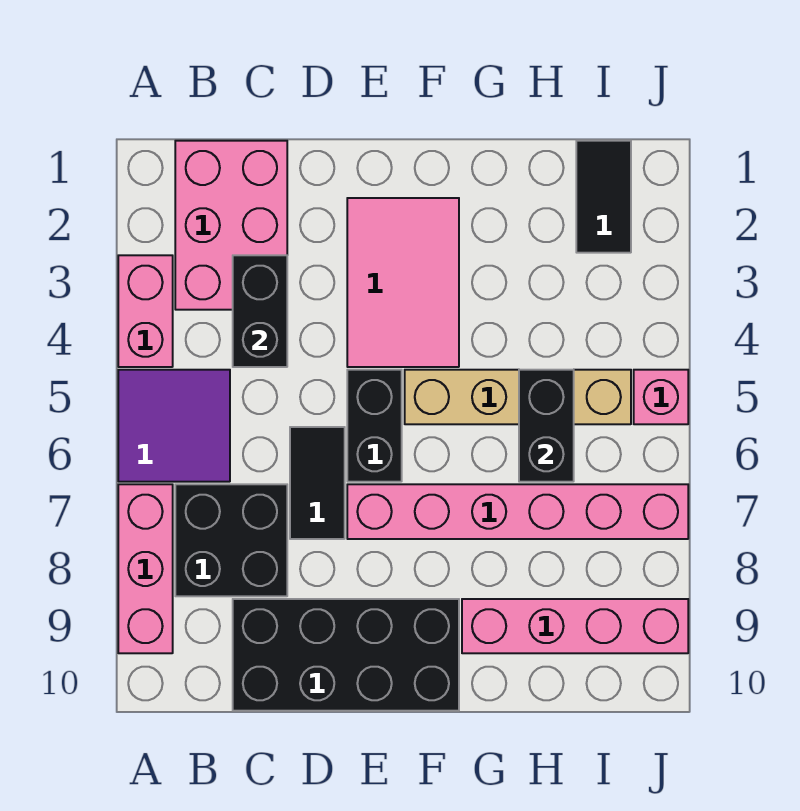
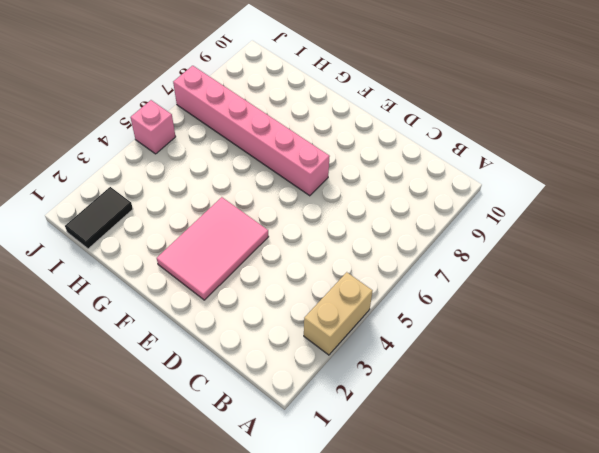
tan 1x2 brick [304,272,373,355] -> pink 1x2 brick [118,255,173,367]
none -> purple 2x2 tile [118,370,230,482]
none -> pink 1x3 brick [118,484,173,653]
none -> pink 2x3 brick [175,141,287,310]

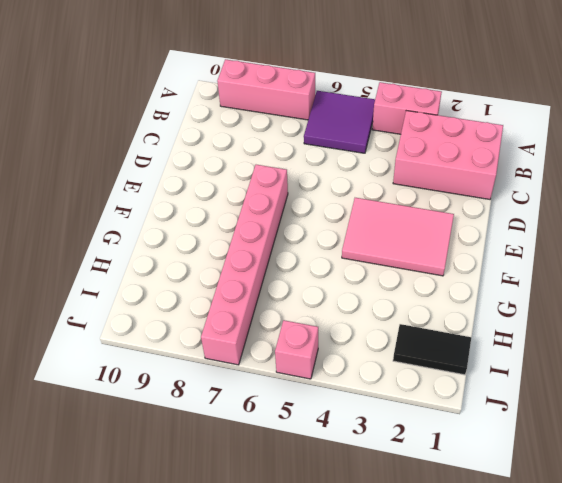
none -> black 2x2 brick [175,484,287,596]
none -> black 2x4 brick [233,599,459,711]
none -> black 1x2 tile [290,427,345,539]

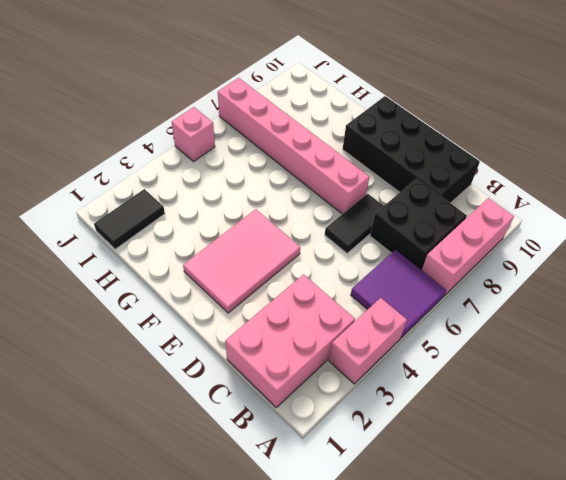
none -> black 1x2 brick [347,370,402,482]
none -> tan 1x4 brick [405,370,631,424]
none -> pink 1x4 brick [462,599,688,653]

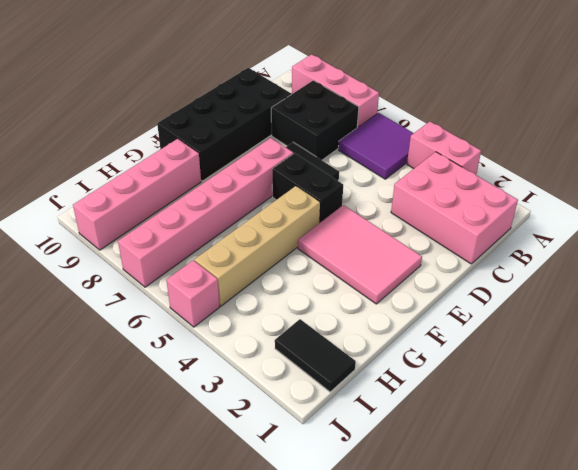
none -> black 1x2 brick [233,255,287,367]
none -> black 1x2 brick [519,370,574,482]

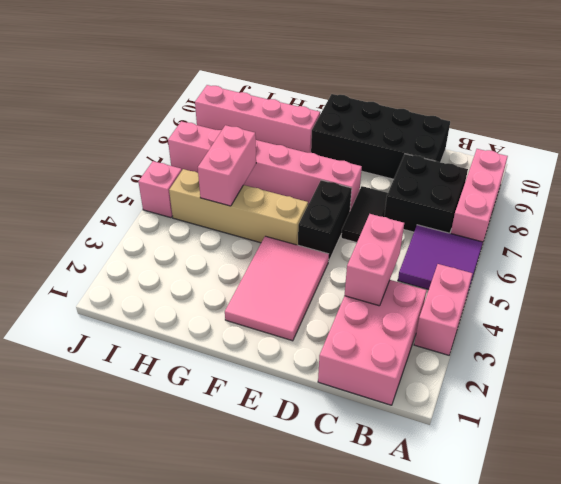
pink 1x2 brick [345,214,404,306] -> black 1x2 brick [233,255,287,367]
pink 1x2 brick [198,125,256,206] -> black 1x2 brick [519,370,574,482]
none -> black 1x2 tile [576,141,631,253]

